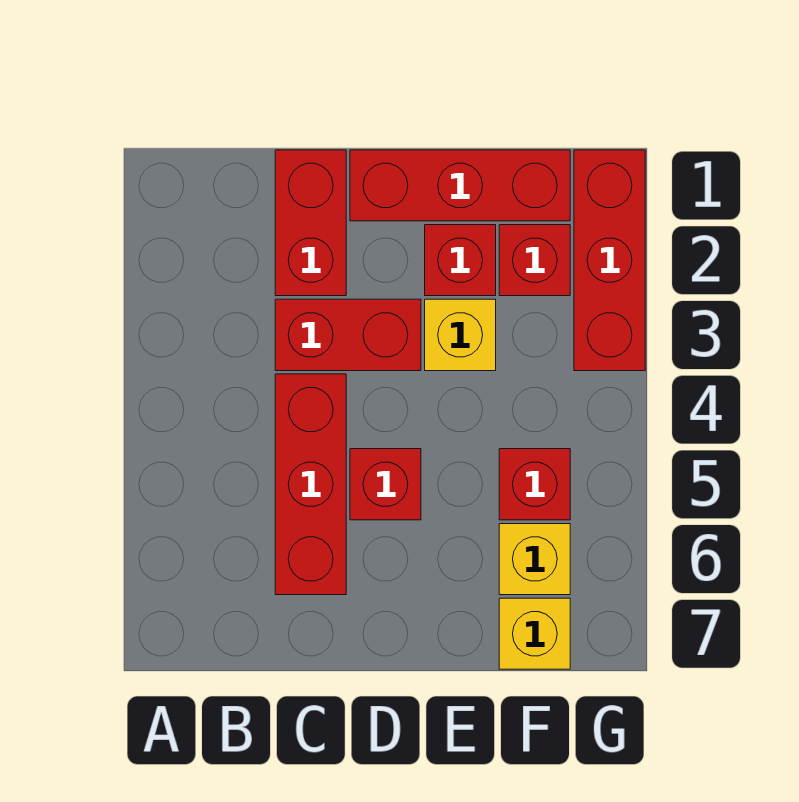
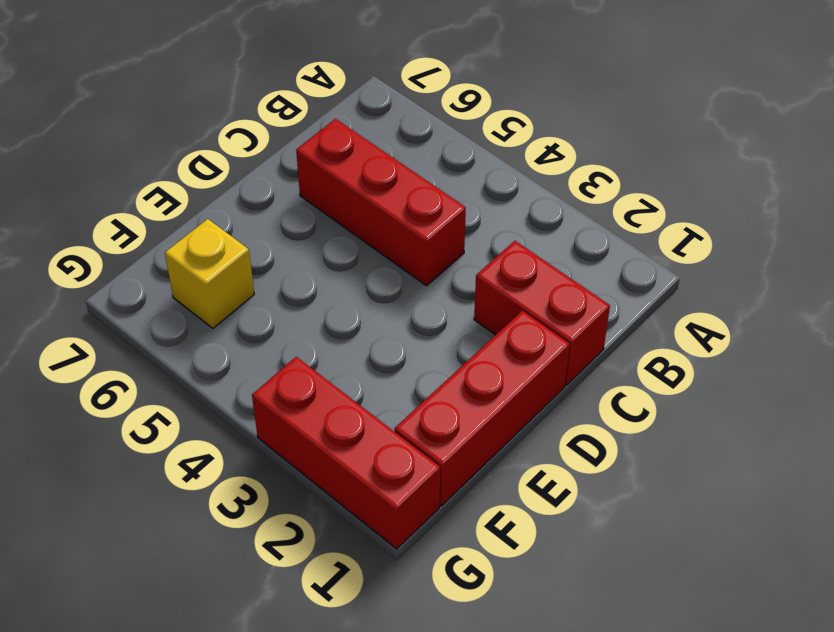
none -> red 1x2 brick [275,299,421,371]
none -> red 1x1 brick [350,449,421,520]
none -> red 1x1 brick [425,225,496,296]

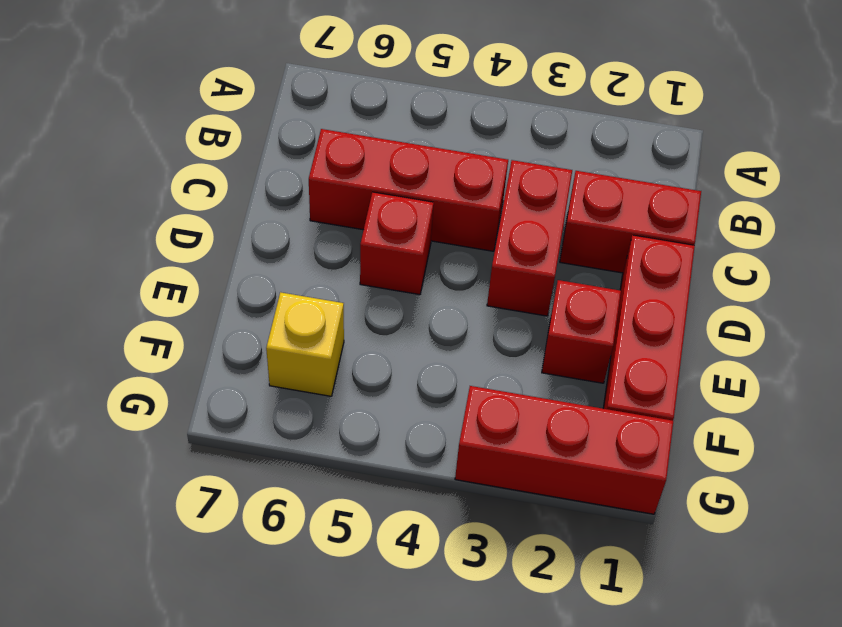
none -> yellow 1x1 brick [425,299,496,371]
none -> red 1x1 brick [499,225,570,296]
none -> red 1x1 brick [499,449,570,520]

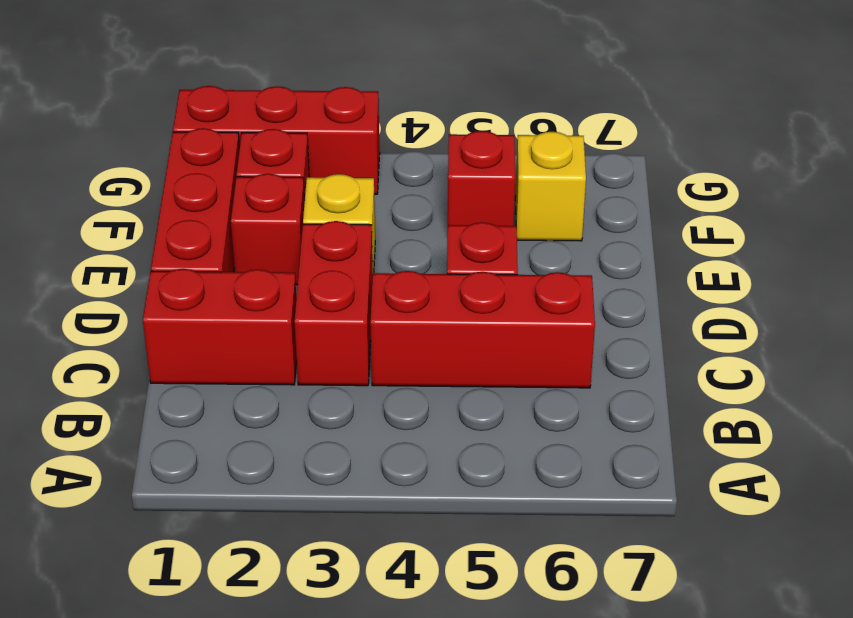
none -> yellow 1x1 brick [499,598,570,669]

